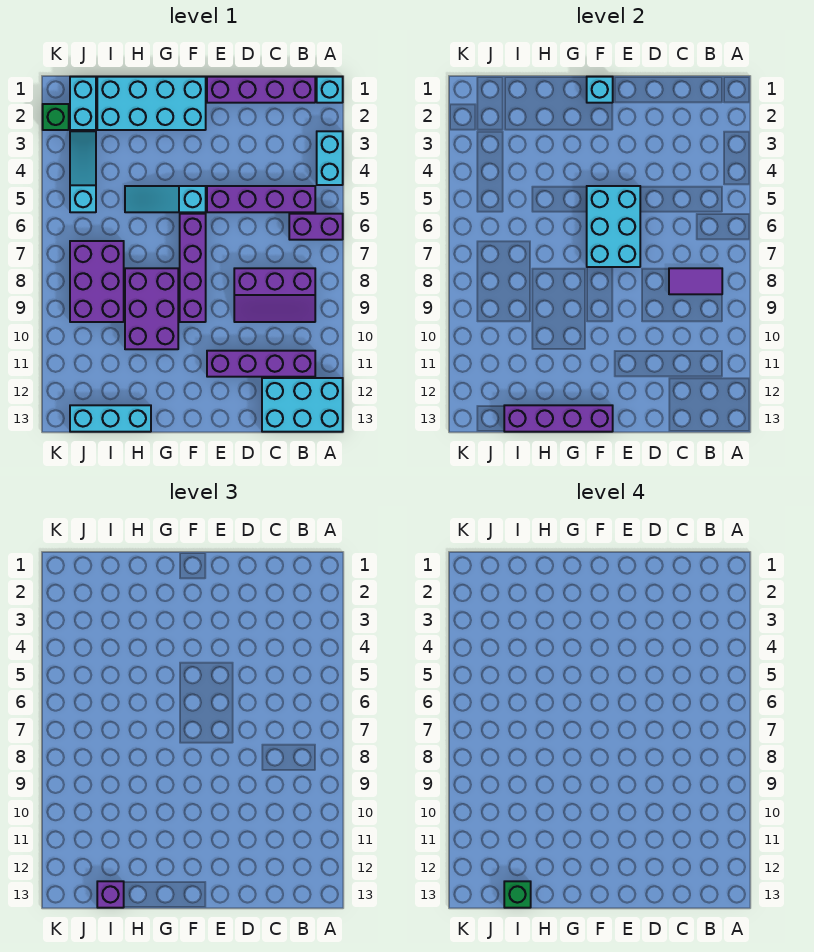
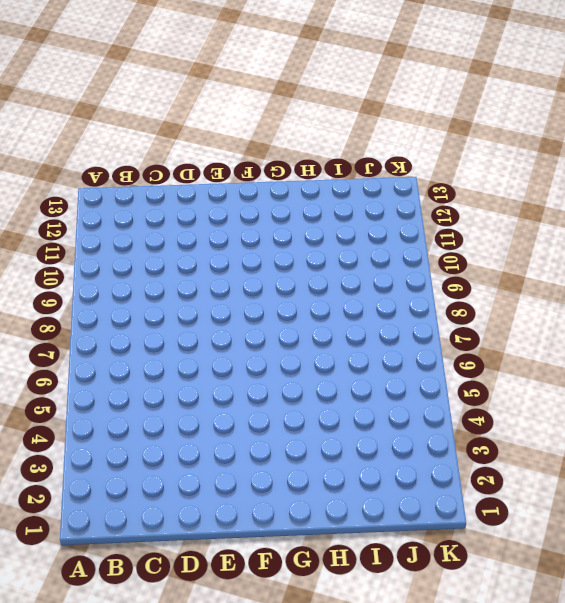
none -> cyan 1x1 brick [317,77,343,103]
none -> cyan 1x2 brick [317,131,343,185]
none -> purple 1x2 brick [289,214,343,240]

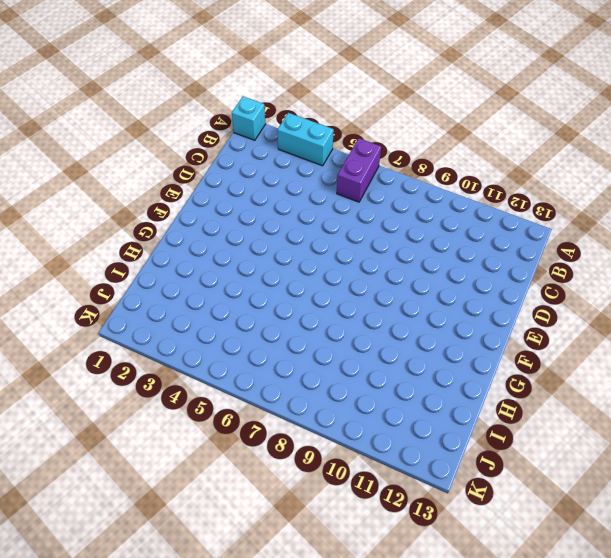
none -> cyan 2x3 brick [262,378,343,432]
none -> purple 1x4 brick [207,77,315,103]
none -> purple 1x4 brick [207,186,315,212]

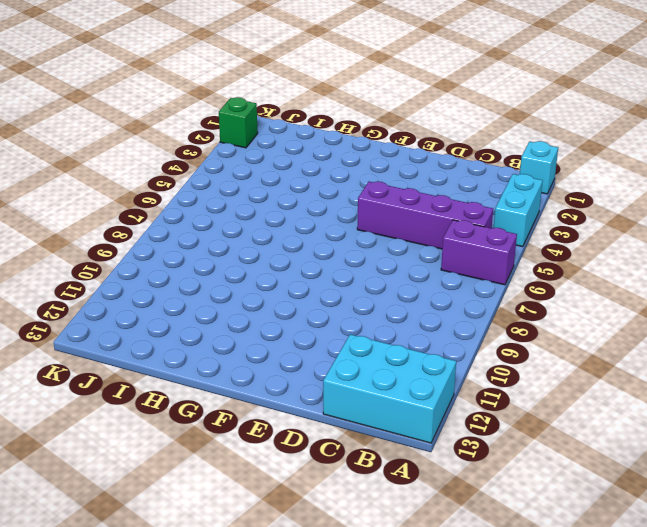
none -> purple 1x4 brick [207,77,315,103]
none -> purple 2x3 slope [234,268,315,322]
none -> purple 1x4 brick [207,351,315,377]

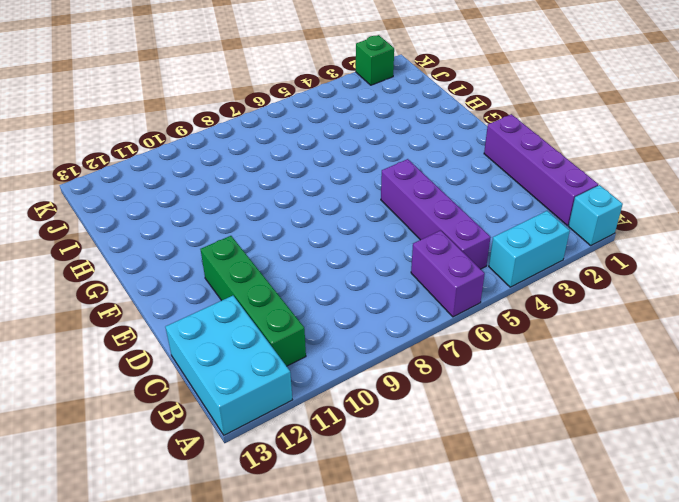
green 1x4 brick [200,236,306,366] -> purple 1x4 brick [207,351,315,377]
none -> purple 2x3 slope [234,268,315,322]
none -> cyan 2x4 brick [97,77,206,130]
none -> cyan 1x3 slope [125,186,206,212]

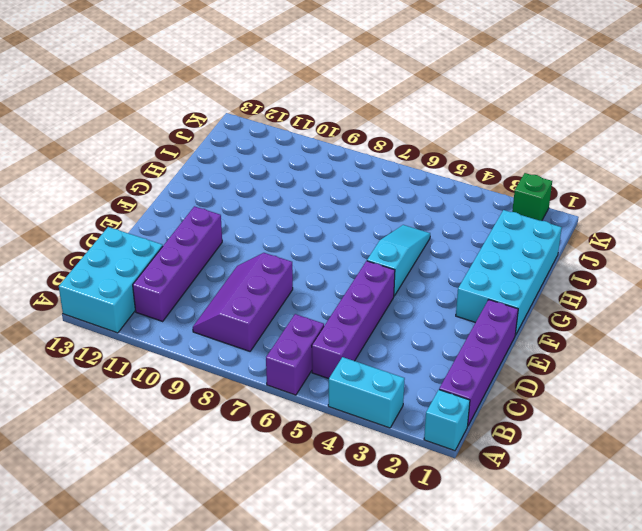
none -> purple 1x4 brick [180,214,206,322]
none -> purple 2x3 brick [125,268,178,349]
none -> cyan 1x3 brick [70,405,151,432]

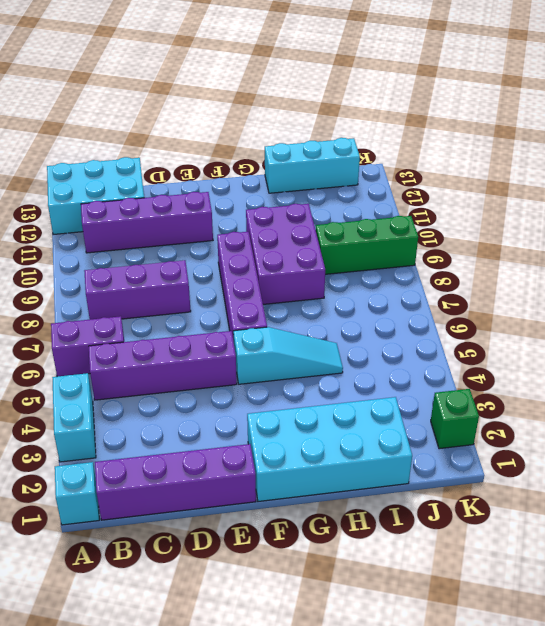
green 1x3 brick [316,216,418,274] -> purple 2x3 brick [70,241,124,322]
none -> cyan 1x2 brick [70,77,96,130]
none -> cyan 1x3 slope [70,131,96,212]
none -> purple 1x2 tile [669,268,722,294]

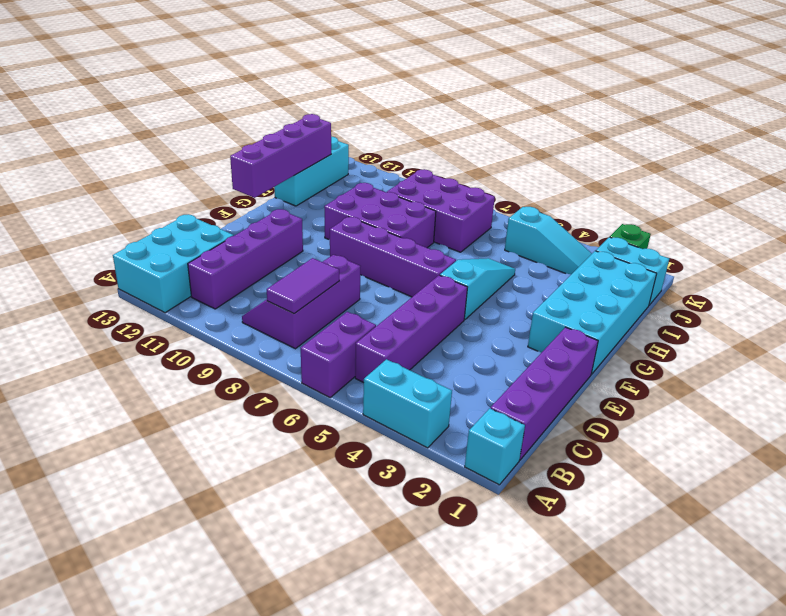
none -> cyan 2x3 brick [587,186,640,267]
none -> cyan 1x1 brick [587,77,613,103]
none -> purple 1x1 brick [97,881,124,908]

